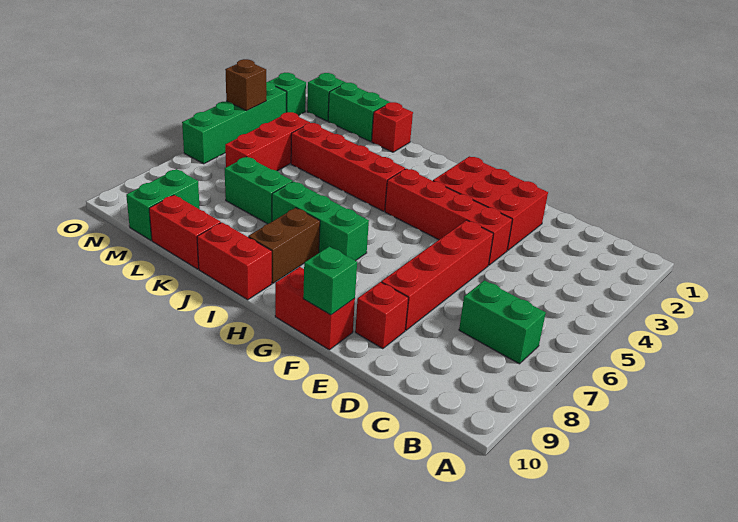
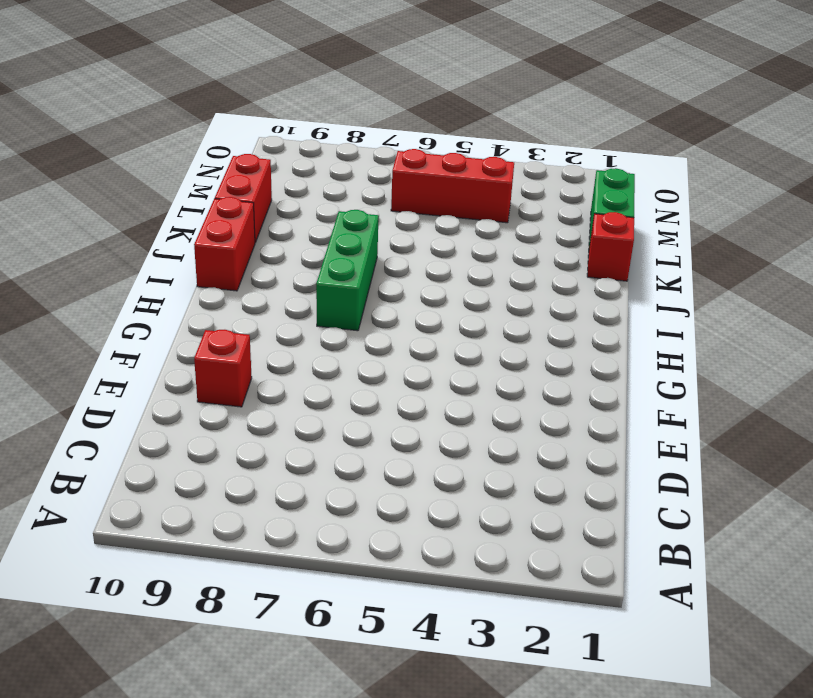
none -> green 1x2 brick [459,280,546,364]
none -> red 2x3 brick [433,156,548,251]
none -> red 1x4 brick [385,169,512,265]

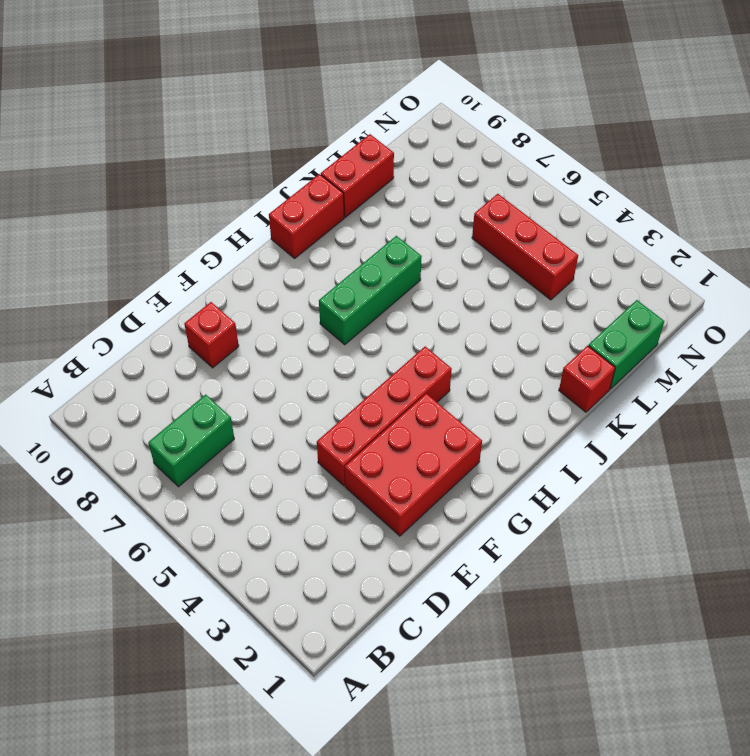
none -> red 1x4 brick [381,220,493,330]
none -> red 1x2 brick [275,267,355,350]
none -> red 1x4 brick [291,123,405,211]

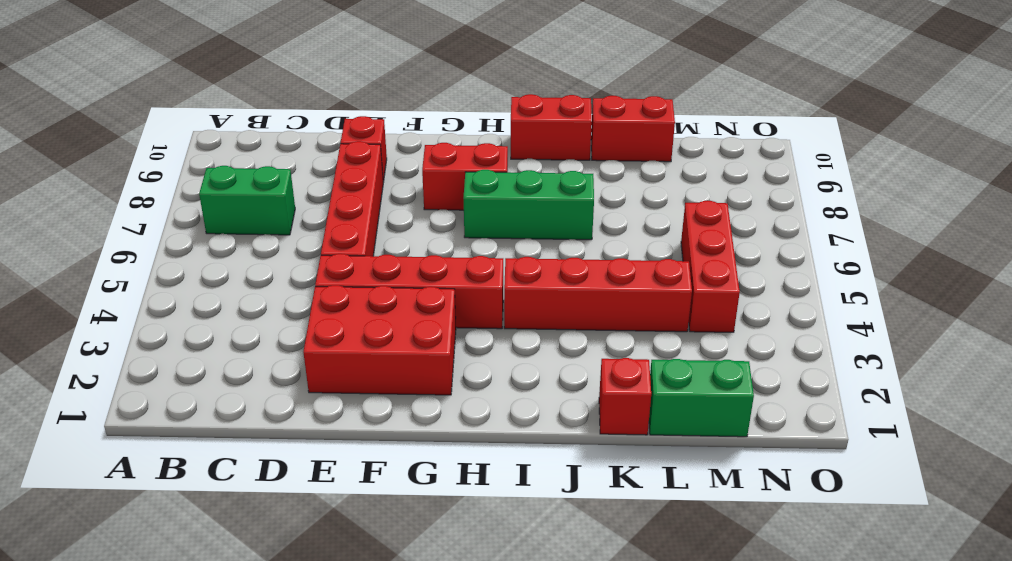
red 1x2 brick [422,143,508,210] -> red 1x2 brick moved to [275,267,355,350]
none -> brown 1x2 brick [248,208,320,283]
none -> green 1x2 brick [225,157,293,224]
none -> green 1x2 brick [126,169,200,240]

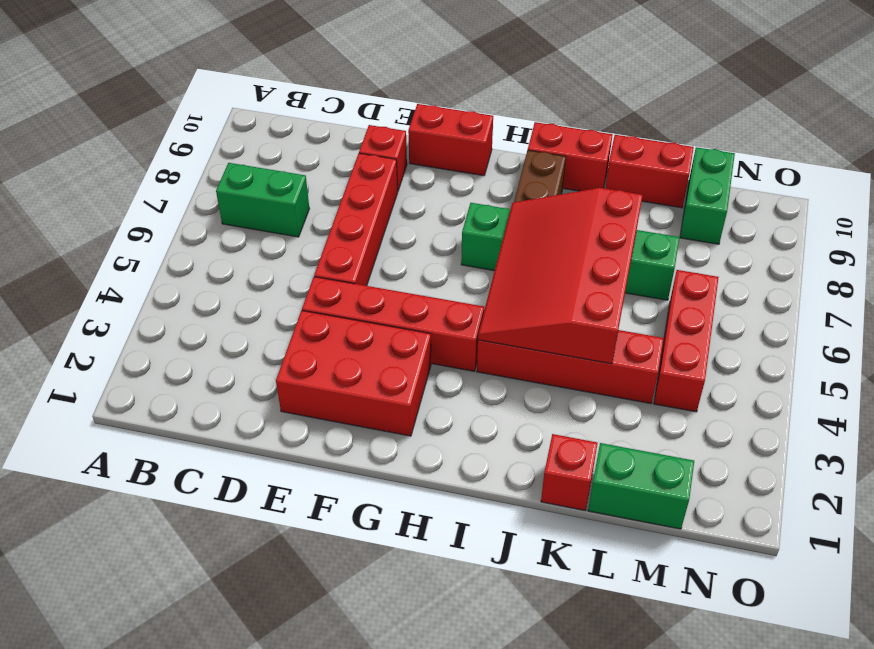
red 3x4 slope [478,188,643,364] -> none
none -> green 1x1 brick [307,73,346,121]
none -> green 1x1 brick [268,73,306,115]
none -> green 1x4 brick [182,82,287,164]

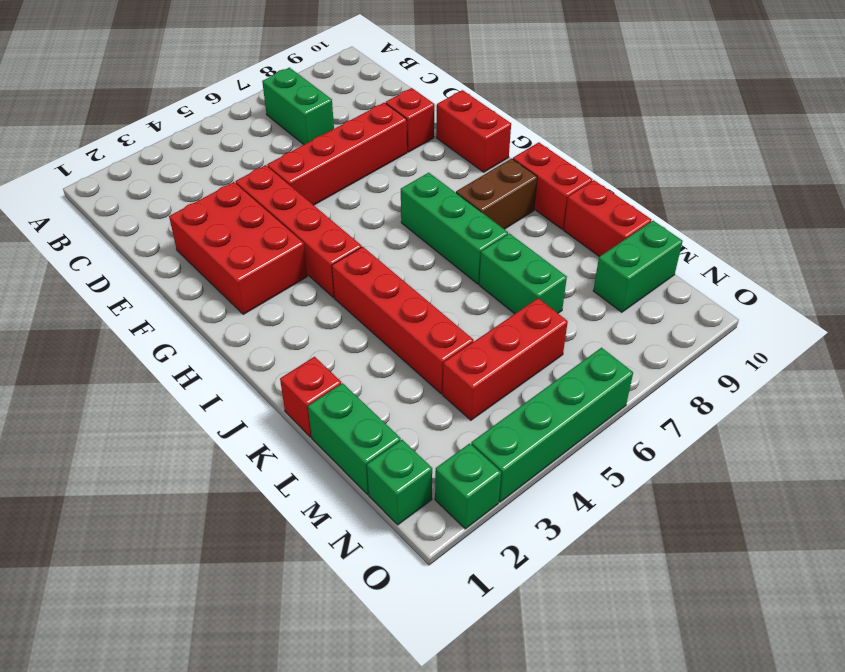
none -> green 1x1 brick [303,247,357,315]
none -> brown 1x1 brick [225,59,266,111]

